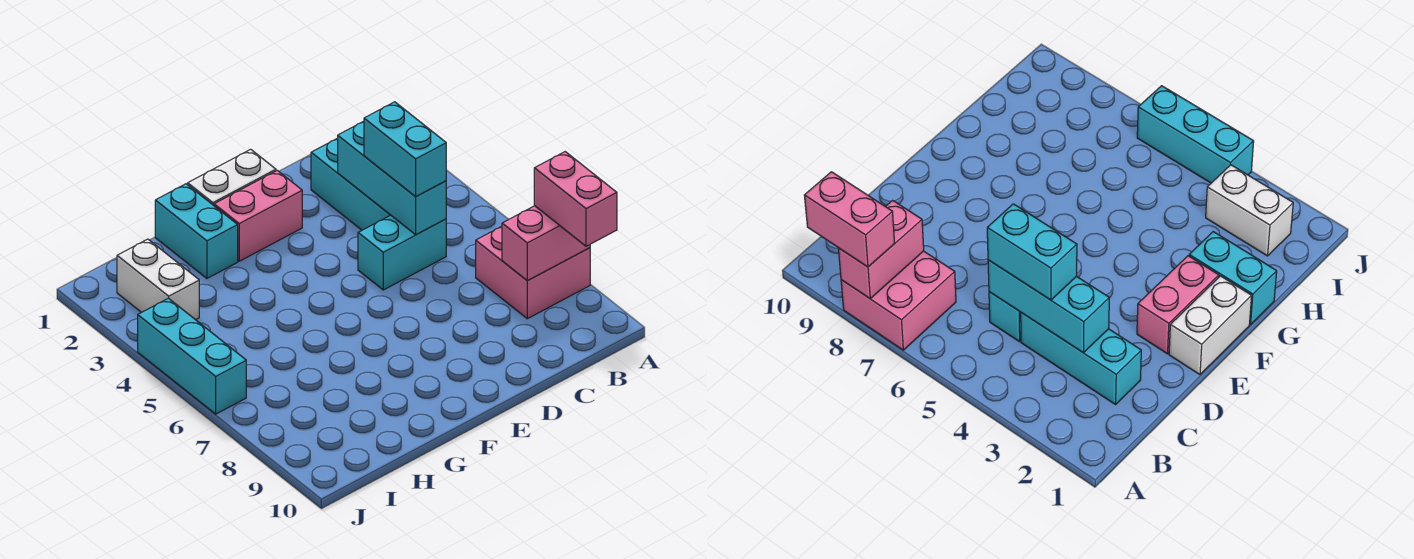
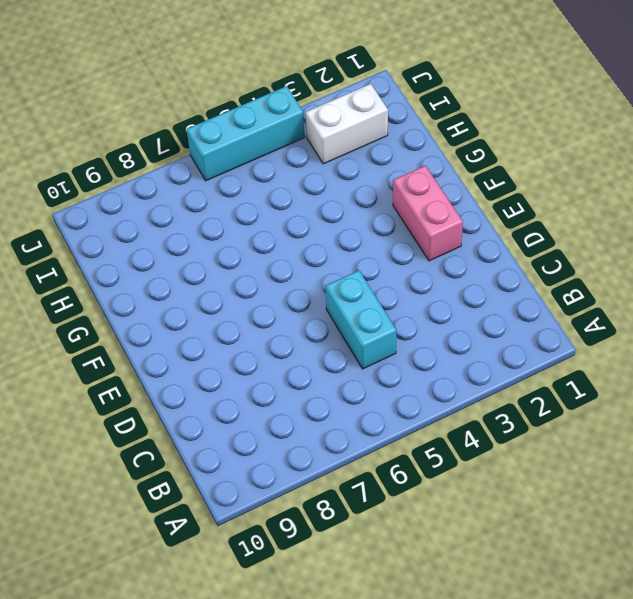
none -> pink 2x2 brick [476,226,590,319]
none -> cyan 1x3 brick [311,138,390,230]
none -> white 1x2 brick [188,149,276,205]

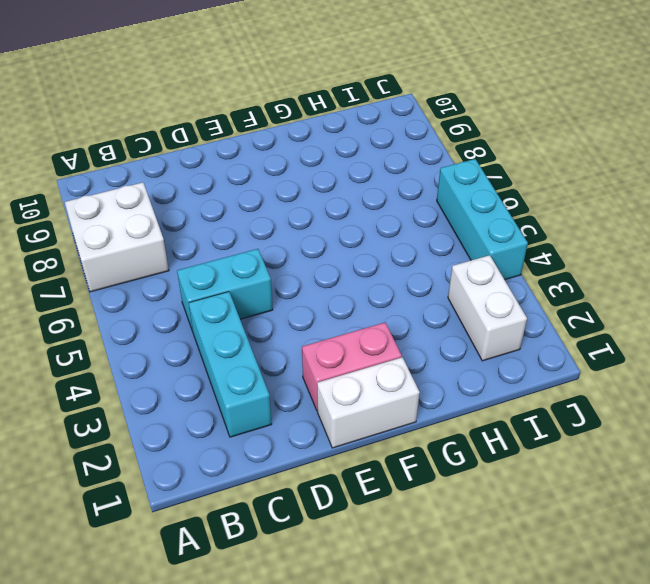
white 2x2 brick [65,182,169,292] -> pink 2x2 brick [476,226,590,319]
none -> cyan 1x2 brick [155,184,238,278]
none -> pink 1x2 brick [502,206,590,280]
none -> cyan 1x3 brick [338,121,446,235]

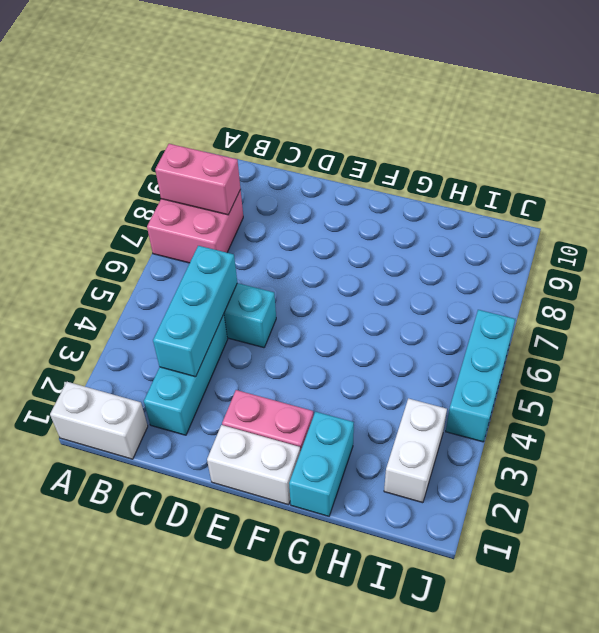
white 1x2 brick [50,382,148,459] -> none
none -> pink 1x2 brick [534,152,617,246]
none -> cyan 1x2 brick [364,102,446,197]

